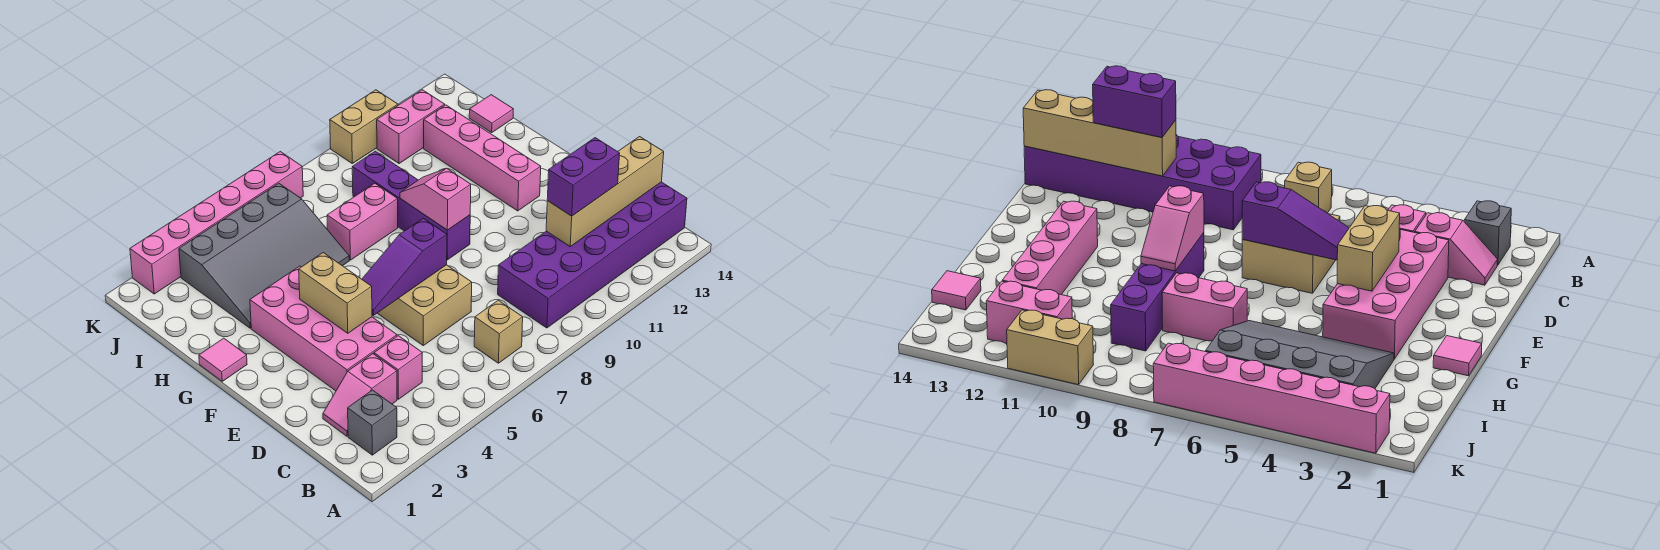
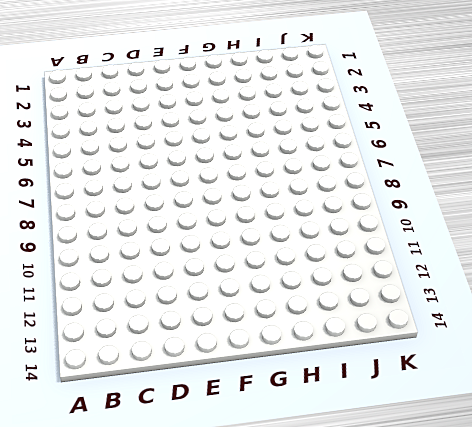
none -> grey 1x1 brick [348,390,397,455]
none -> tan 1x1 brick [474,300,523,363]
none -> purple 2x6 brick [498,182,687,328]

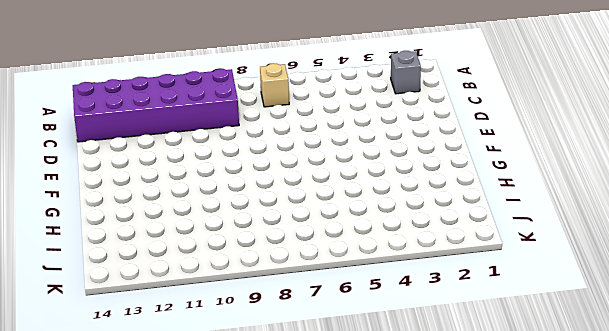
none -> pink 1x2 slope [323,354,397,436]
none -> pink 1x1 brick [374,336,422,399]
none -> pink 2x4 brick [250,266,397,391]

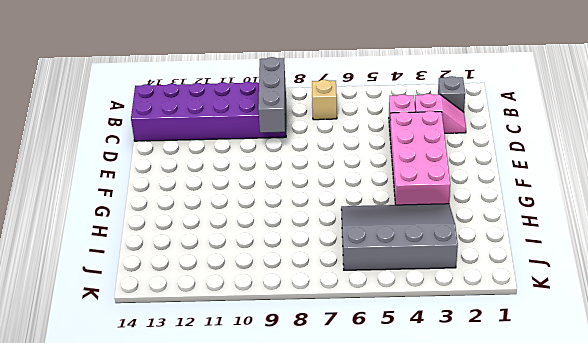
grey 1x3 brick [258,57,285,133] -> none
none -> tan 2x2 brick [378,265,472,346]
none -> purple 1x4 brick [352,151,470,260]
none -> pink 1x4 brick [424,105,541,211]

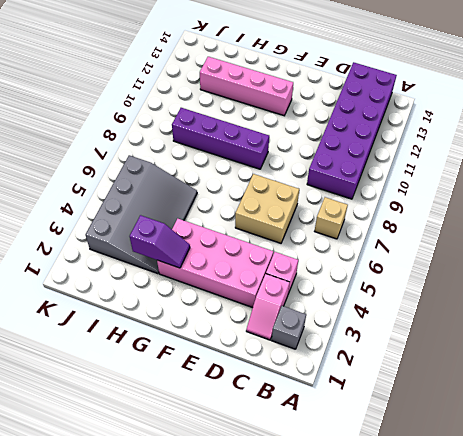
purple 1x2 slope [130,215,190,268] -> none
none -> pink 1x1 tile [199,338,247,381]
none -> pink 1x2 brick [327,183,398,260]
none -> pink 1x1 tile [469,95,513,132]

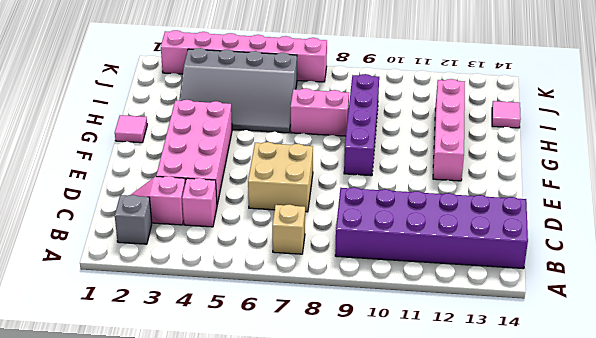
none -> pink 1x2 brick [377,90,445,164]
none -> tan 1x2 brick [330,90,398,163]
none -> tan 1x4 brick [546,137,664,246]

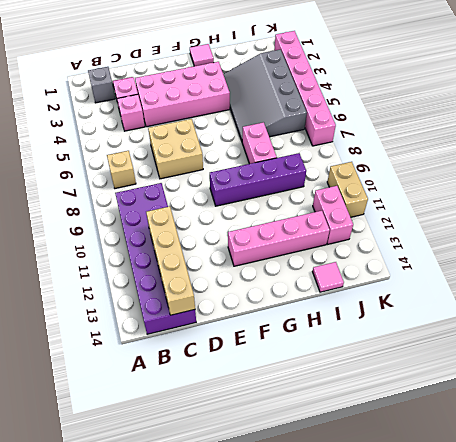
none -> tan 1x2 brick [299,253,372,333]
none -> purple 1x3 slope [362,218,447,315]
none -> pink 1x2 slope [400,168,471,230]

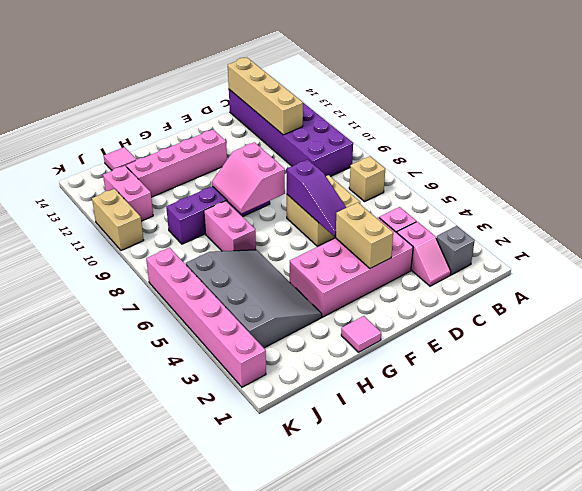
tan 1x2 brick [336,202,393,269] -> tan 1x2 brick turned to [299,253,372,333]
pink 2x2 slope [212,142,285,213] -> pink 1x2 slope [400,168,471,230]
none -> purple 1x2 brick [547,138,620,216]

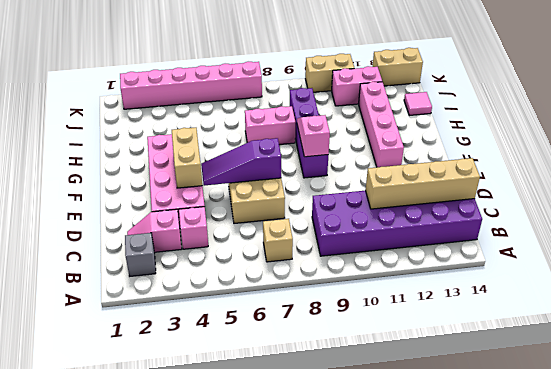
tan 1x2 brick [372,48,423,86] -> none
none -> pink 1x1 tile [199,338,247,381]
none -> grey 3x4 slope [179,183,349,328]
none -> purple 1x2 brick [547,138,620,216]

